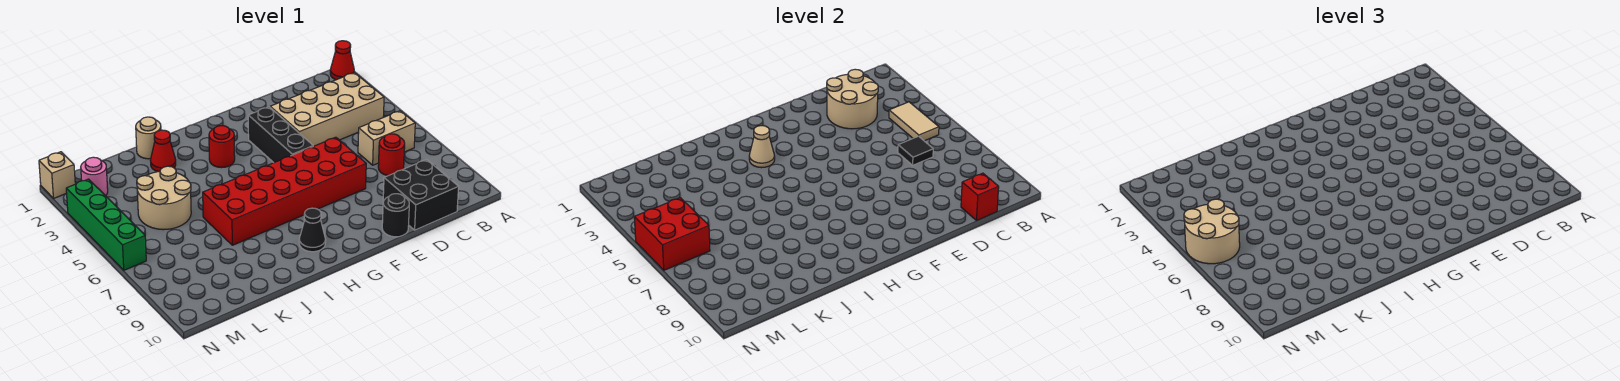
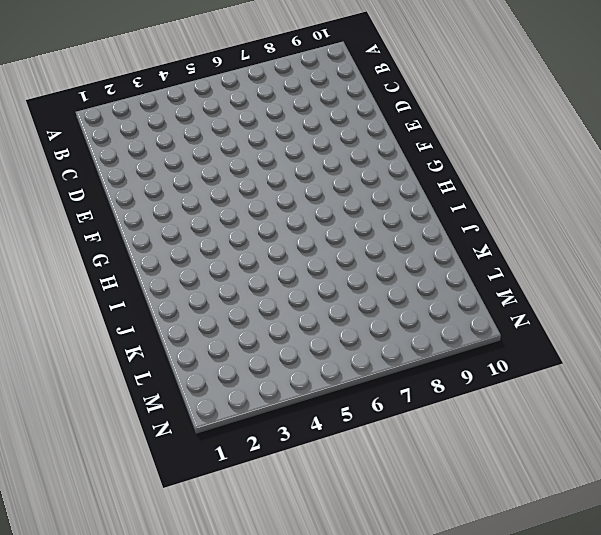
none -> red 1x1 cone [330,41,354,80]
none -> tan 2x4 brick [270,73,384,146]
none -> tan 1x2 brick [358,111,415,165]

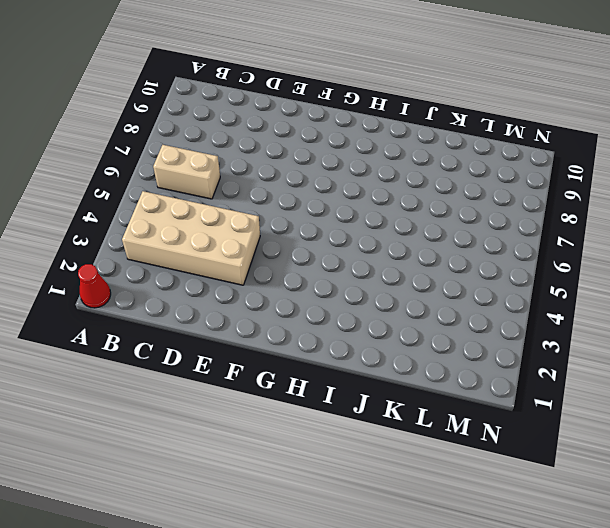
none -> red 1x1 round brick [378,134,405,176]
none -> black 2x2 brick [383,160,459,230]
none -> red 2x6 brick [203,137,366,245]

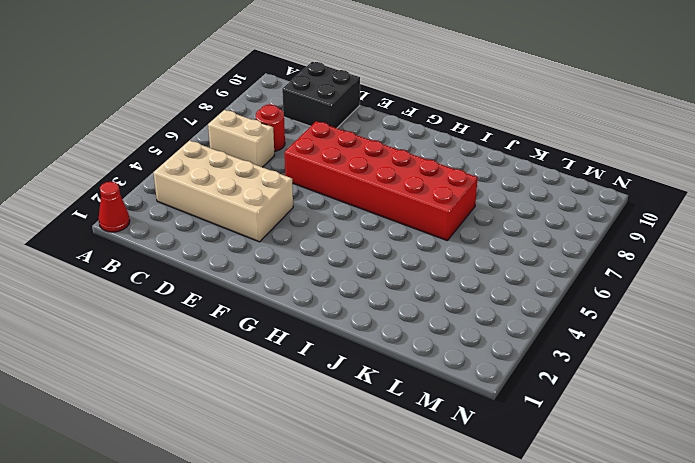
none -> black 1x1 round brick [382,194,409,237]
none -> black 1x3 brick [248,107,313,163]
none -> red 1x1 round brick [209,126,235,168]

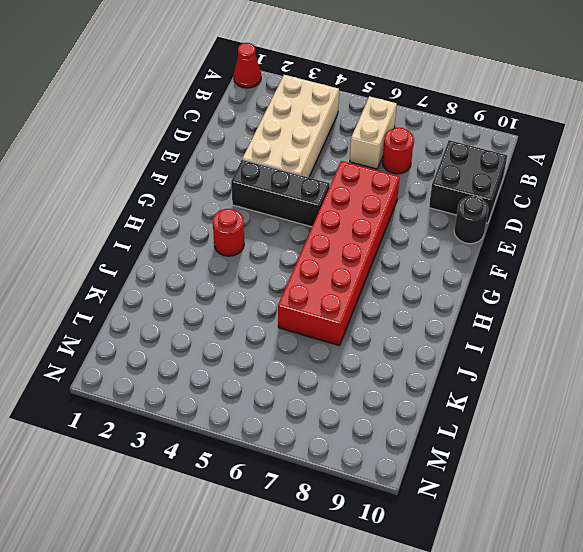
none -> black 1x1 cone [299,208,326,252]
none -> tan 1x1 round brick [136,117,161,159]
none -> red 1x1 cone [150,130,176,172]

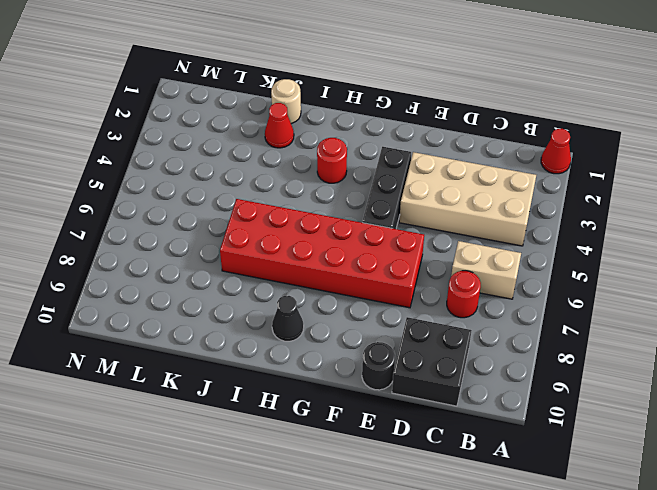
none -> tan 2x2 round brick [137,166,191,230]
none -> pink 1x1 round brick [81,157,108,196]
none -> tan 1x1 brick [39,152,75,198]

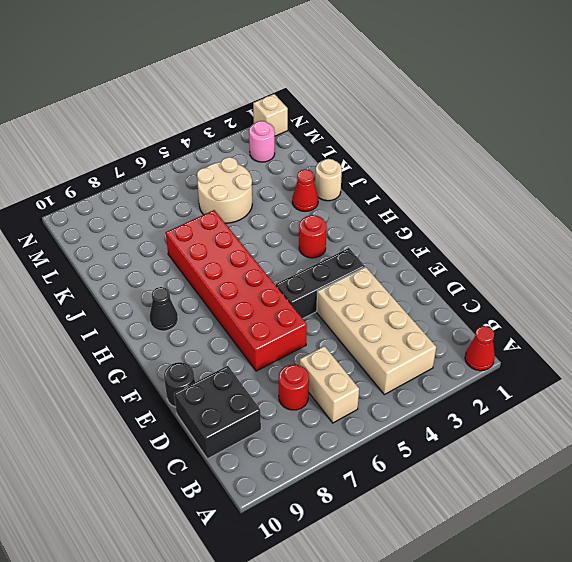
none -> green 1x4 brick [66,179,146,270]
none -> tan 1x2 tile [889,102,939,141]
none -> tan 2x2 round brick [827,69,878,129]

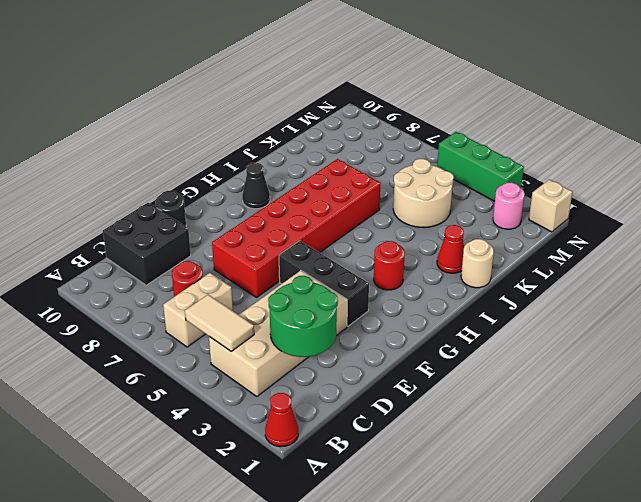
green 2x2 round brick [268,276,338,357] -> tan 2x2 round brick [827,69,878,129]
green 1x3 brick [437,132,524,201] -> green 1x4 brick [66,179,146,270]
none -> black 1x1 tile [898,136,933,165]
none -> red 1x1 brick [961,173,999,220]
none -> tan 1x1 cone [749,126,775,168]

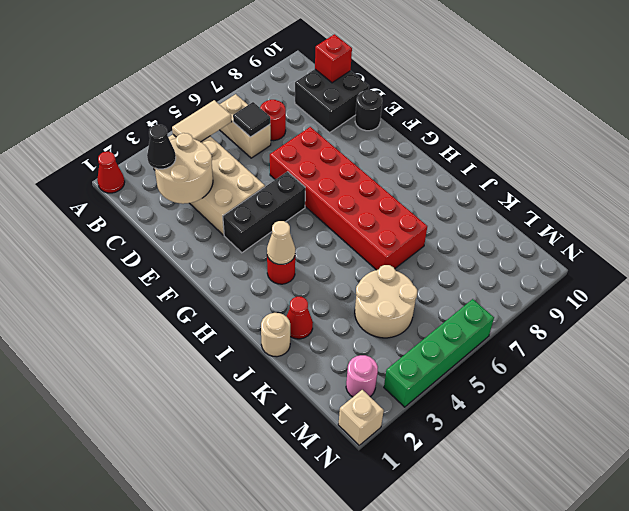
black 1x1 cone [147,125,176,169] -> black 1x1 cone moved to [299,208,326,252]
none -> red 2x2 brick [634,198,710,270]
none -> tan 2x2 round brick [1184,199,1240,264]

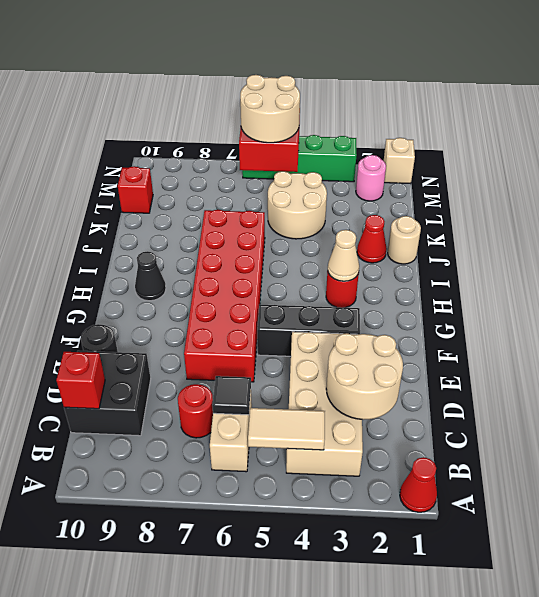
red 1x1 brick [118,166,153,213] -> none

